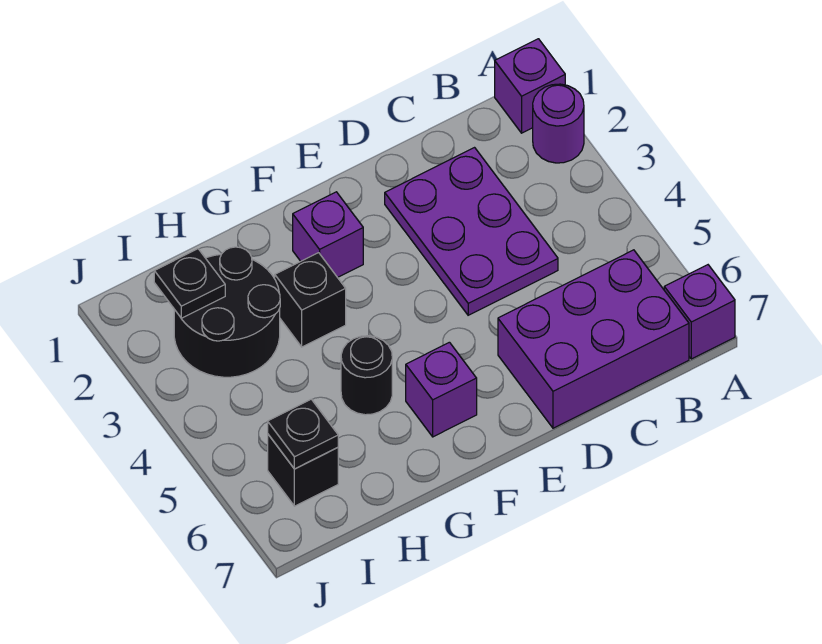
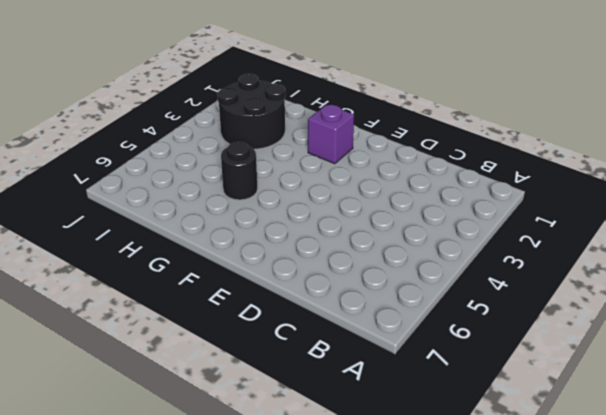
none -> purple 1x1 brick [495,39,565,133]
none -> purple 1x1 round brick [533,84,584,163]
none -> purple 1x1 brick [664,265,735,359]

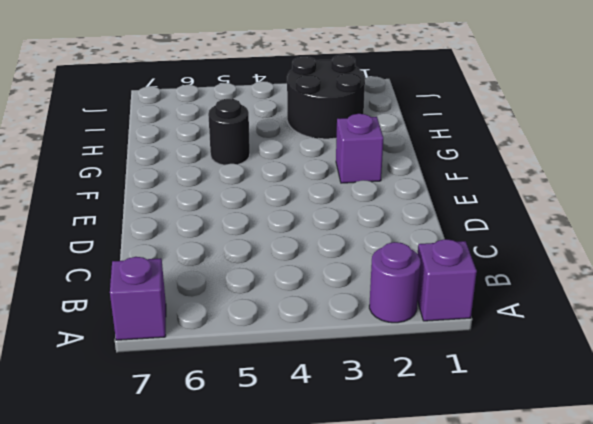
none -> purple 2x3 brick [498,250,689,428]
none -> purple 2x3 plate [385,148,558,315]
none -> purple 1x1 brick [406,342,477,437]

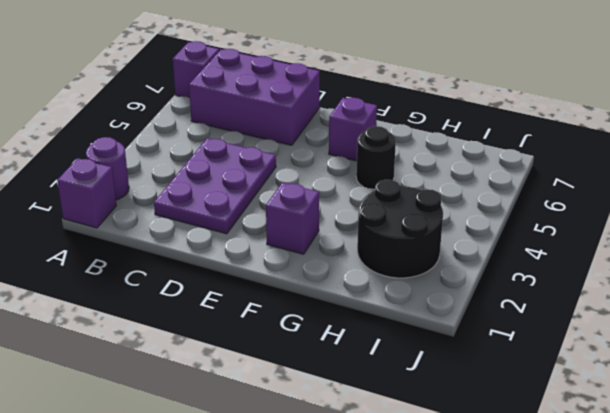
none -> black 1x1 brick [275,253,346,347]
none -> black 1x1 brick [268,435,338,506]
none -> black 1x1 plate [154,249,225,318]

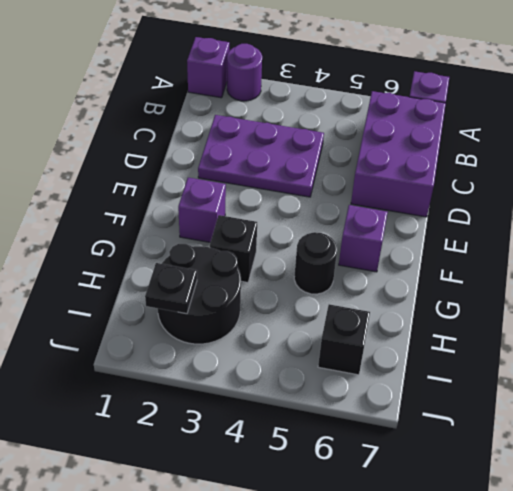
none -> black 1x1 plate [268,399,338,469]

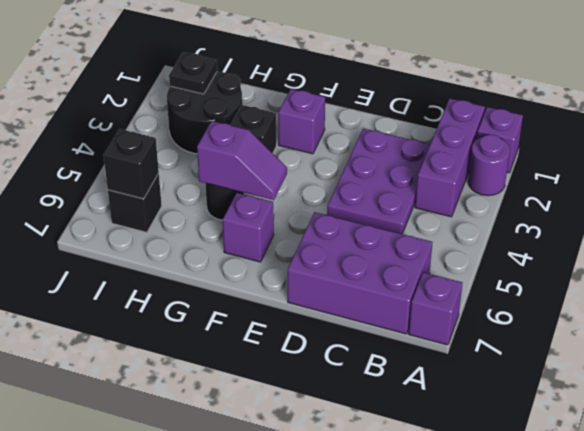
purple 1x3 brick [415,98,485,217] -> none
purple 1x2 slope [197,121,287,200] -> none
black 1x1 brick [104,129,159,199] -> black 1x1 plate [268,399,338,469]

